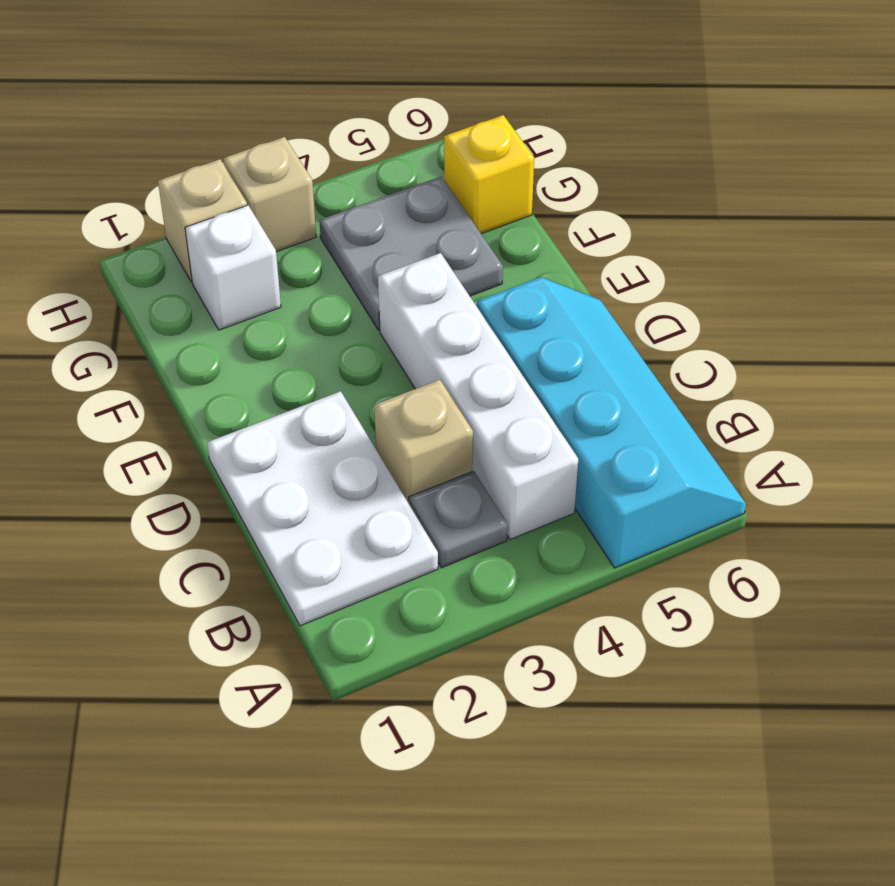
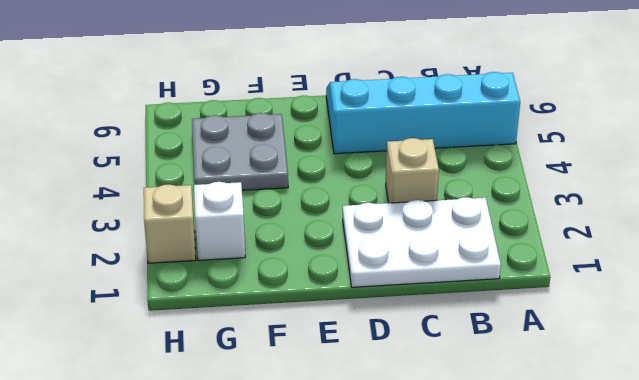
none -> grey 1x1 plate [409,471,507,568]
none -> white 1x4 brick [378,253,578,540]

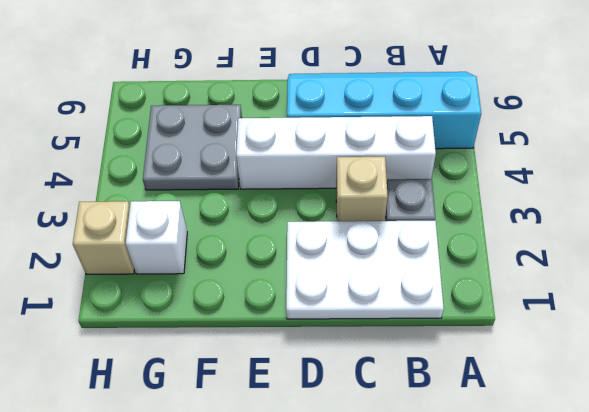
none -> yellow 1x1 brick [444,115,534,234]
none -> tan 1x1 brick [224,137,316,252]

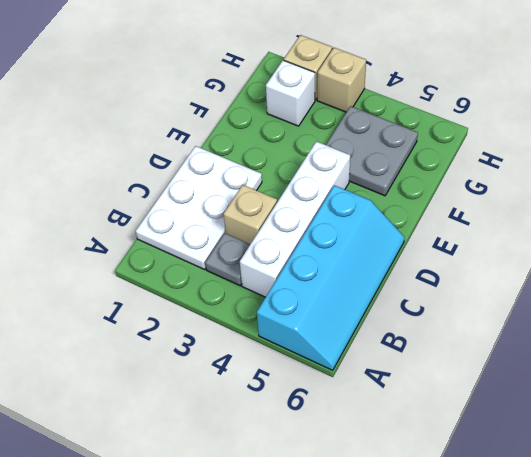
none -> yellow 1x1 brick [444,115,534,234]

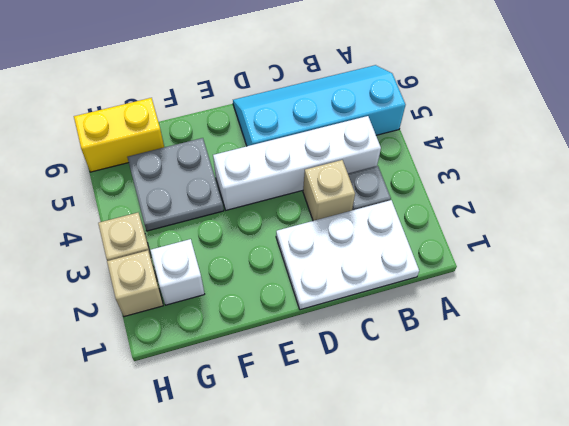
yellow 1x2 brick [74,98,164,172] -> yellow 1x1 brick [444,115,534,234]

